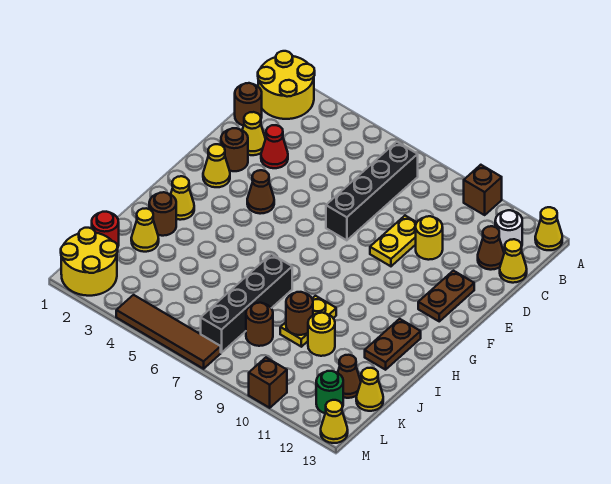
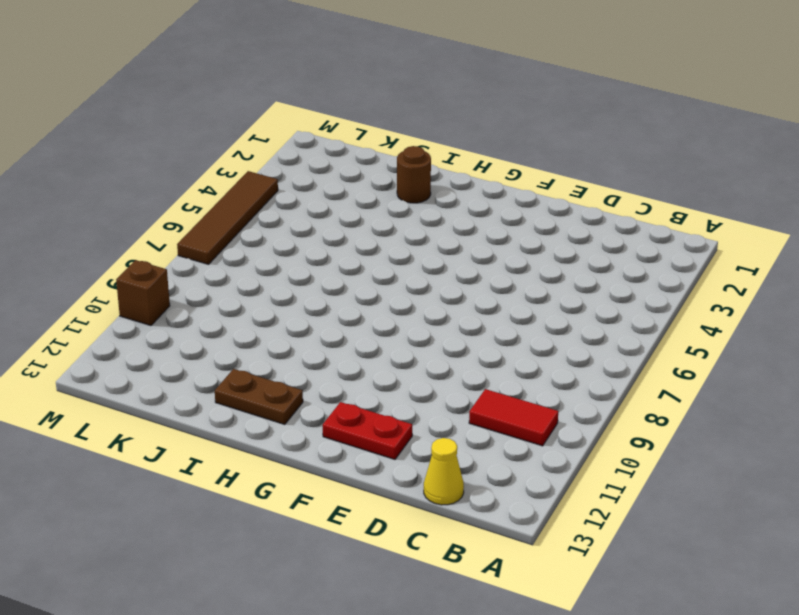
red 1x2 tile [469,389,558,446] -> none
red 1x2 plate [323,402,412,459] -> brown 1x2 plate [418,271,474,321]
none -> yellow 2x2 round brick [258,51,315,119]
none -> brown 1x1 brick [464,165,502,215]
none -> yellow 1x1 cone [535,207,562,250]
none -> black 1x4 brick [326,142,418,240]

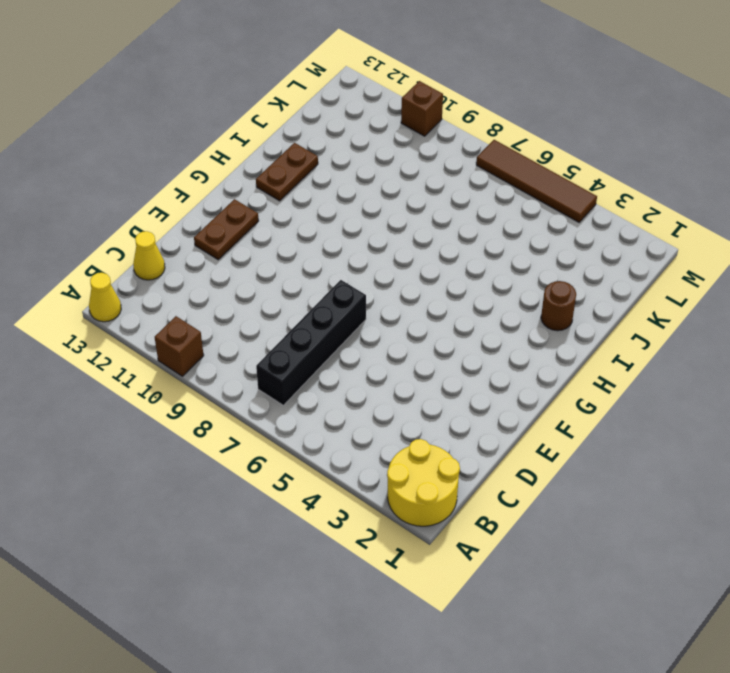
none -> white 1x1 round brick [495,210,522,252]
none -> brown 1x1 round brick [235,83,262,126]
none -> brown 1x1 cone [478,226,504,270]
none -> yellow 1x1 cone [242,112,265,155]

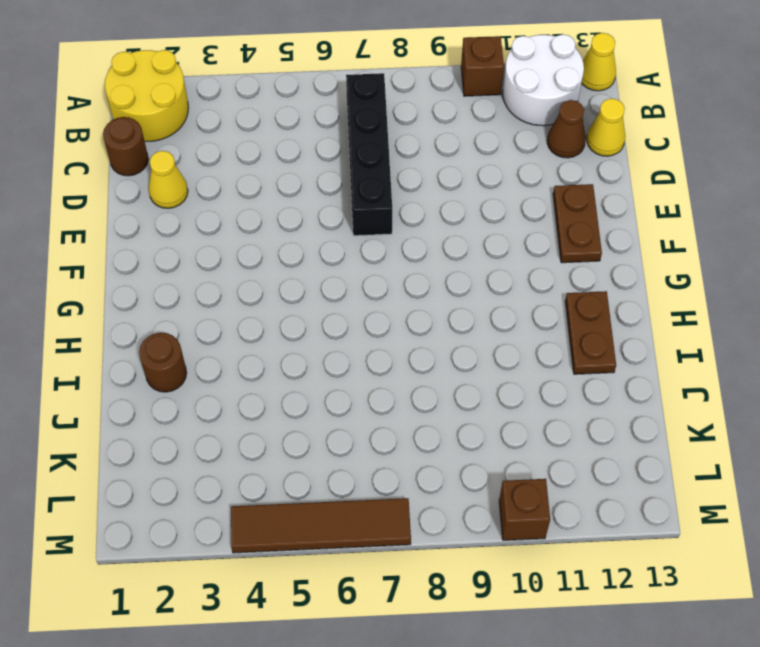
white 2x2 round brick [503,34,584,126] -> white 1x1 round brick [495,210,522,252]
none -> red 1x1 cone [261,125,288,168]
none -> yellow 1x2 plate [370,216,417,266]
none -> yellow 1x1 round brick [416,216,443,260]
none -> brown 1x1 round brick [221,128,248,171]

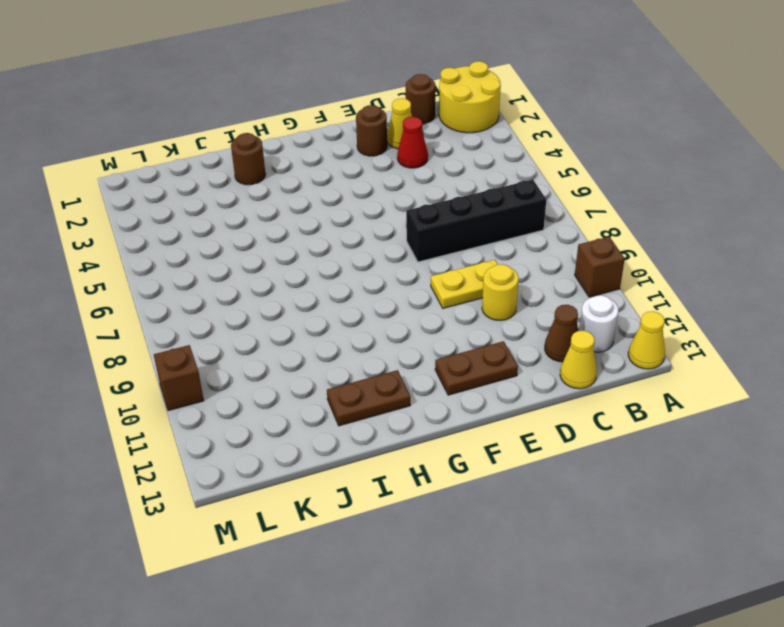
none -> yellow 1x1 cone [203,144,230,187]
none -> brown 1x1 cone [247,170,274,214]
none -> yellow 1x1 cone [171,176,194,220]
none -> black 1x4 brick [201,254,292,353]

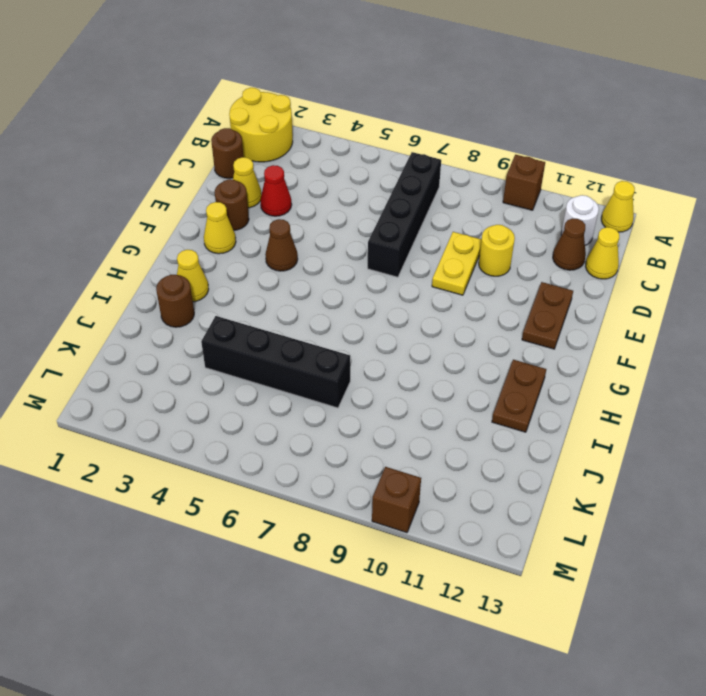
black 1x4 brick [201,316,350,408] -> black 1x4 brick turned to [201,254,292,353]
none -> yellow 1x2 plate [280,296,336,347]
none -> yellow 1x1 cone [131,208,159,252]
none -> yellow 1x1 round brick [308,313,335,356]
none -> red 1x1 round brick [92,212,119,247]

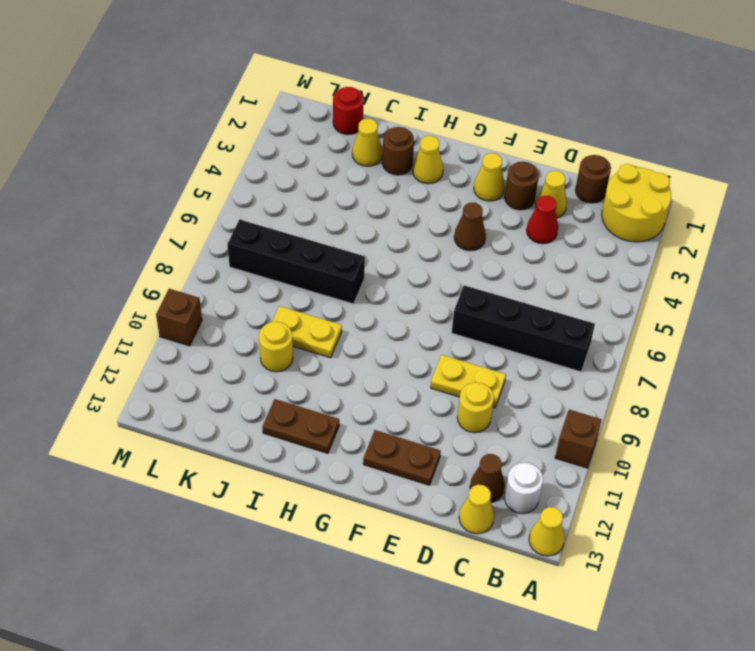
none -> brown 1x1 round brick [246,303,273,346]
none -> brown 1x1 cone [338,355,361,398]
none -> yellow 1x1 cone [356,368,383,411]
none -> yellow 2x2 round brick [61,228,118,296]

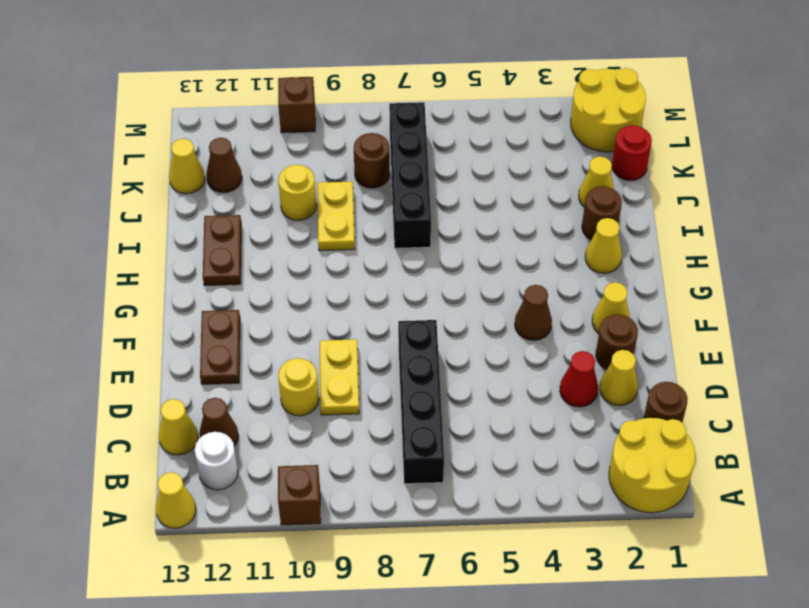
none -> green 1x1 round brick [316,371,343,413]
none -> brown 1x4 tile [116,295,221,369]
none -> yellow 1x1 cone [321,400,348,443]
none -> brown 1x1 round brick [286,292,313,335]

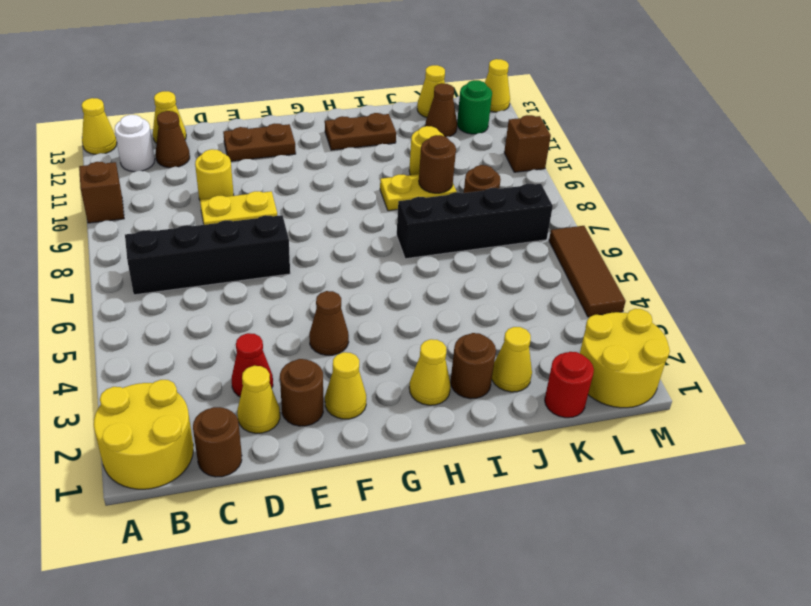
brown 1x3 tile [549,226,626,317] -> brown 1x4 tile [116,295,221,369]

